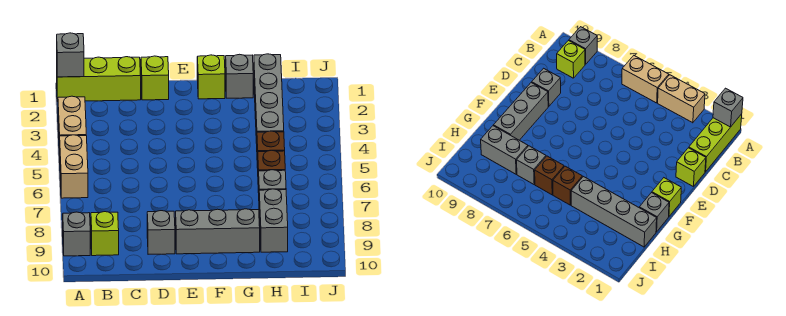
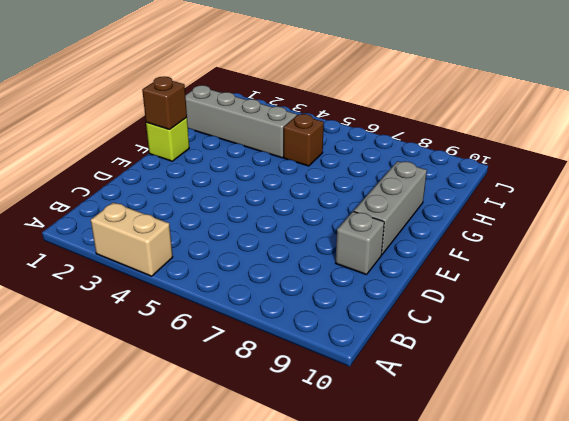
brown 1x1 brick [142,76,187,130] -> brown 1x1 brick moved to [258,150,285,193]
none -> lime 1x3 brick [57,57,141,101]
none -> tan 1x2 brick [60,135,88,198]
none -> grey 1x1 brick [63,212,90,256]

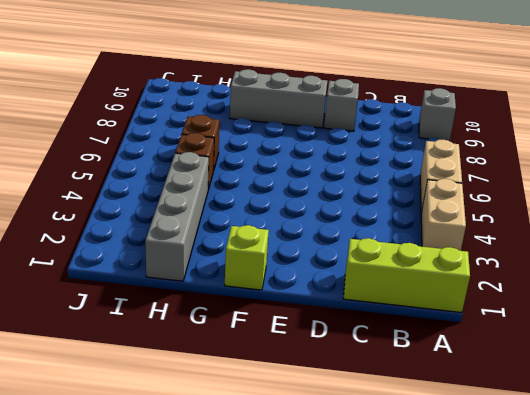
none -> lime 1x1 brick [91,212,119,256]
none -> lime 1x1 brick [141,56,169,100]
none -> grey 1x1 brick [226,54,253,98]

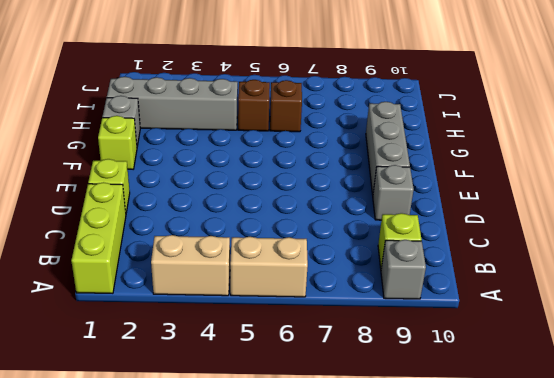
none -> grey 1x1 brick [259,170,286,190]
none -> grey 1x2 brick [259,189,288,252]
none -> grey 1x1 brick [57,33,84,77]

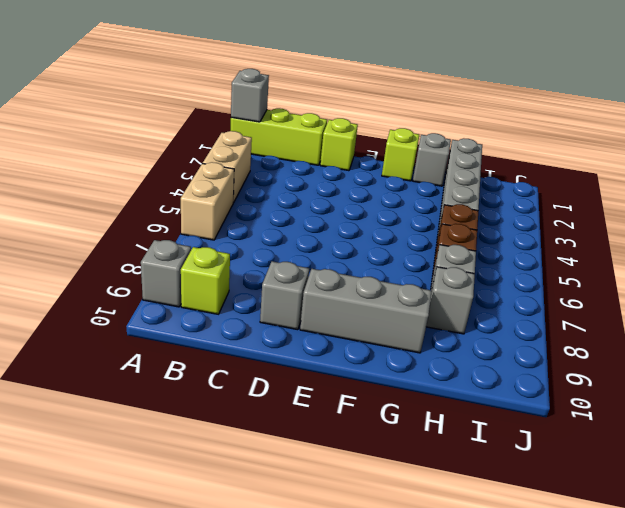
grey 1x1 brick [426,267,475,334] -> grey 1x2 brick [259,189,288,252]

